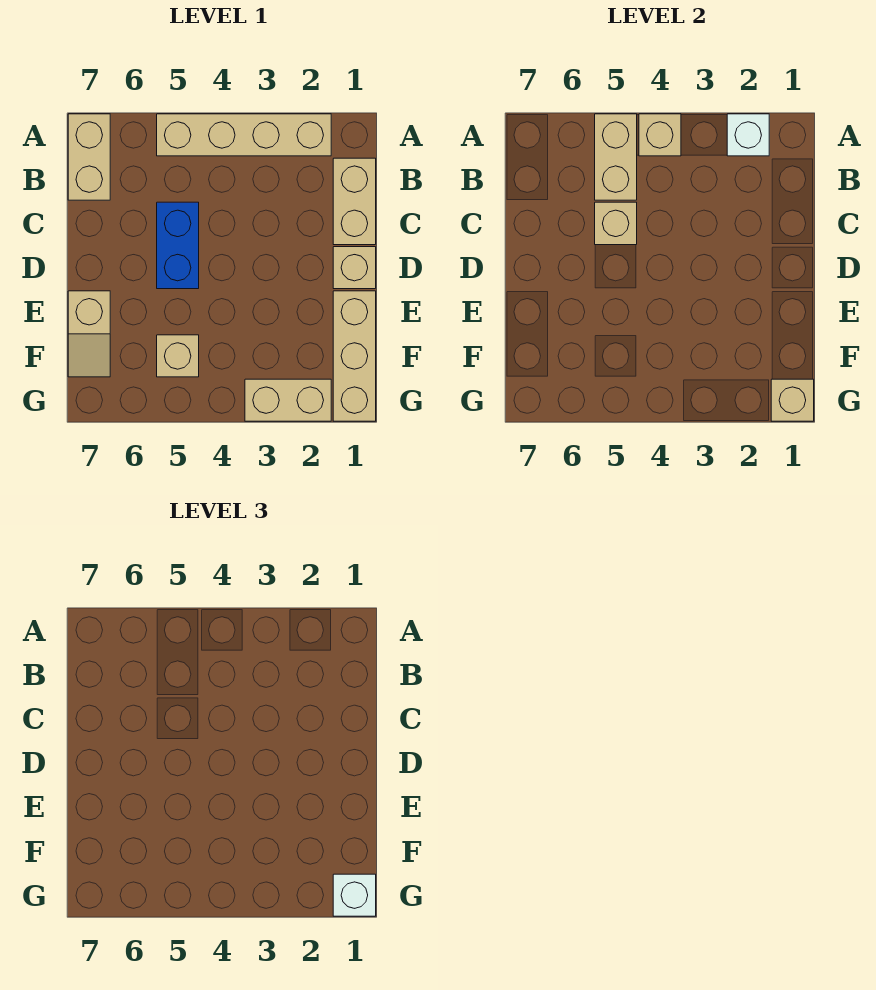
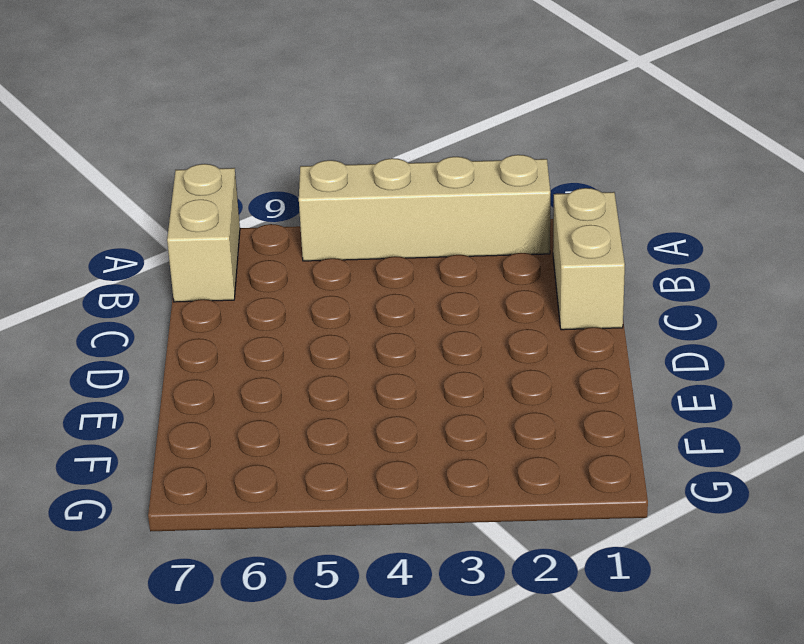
none -> blue 1x2 brick [157,202,199,289]
none -> tan 1x1 brick [333,247,376,289]
none -> tan 1x3 brick [333,291,376,421]

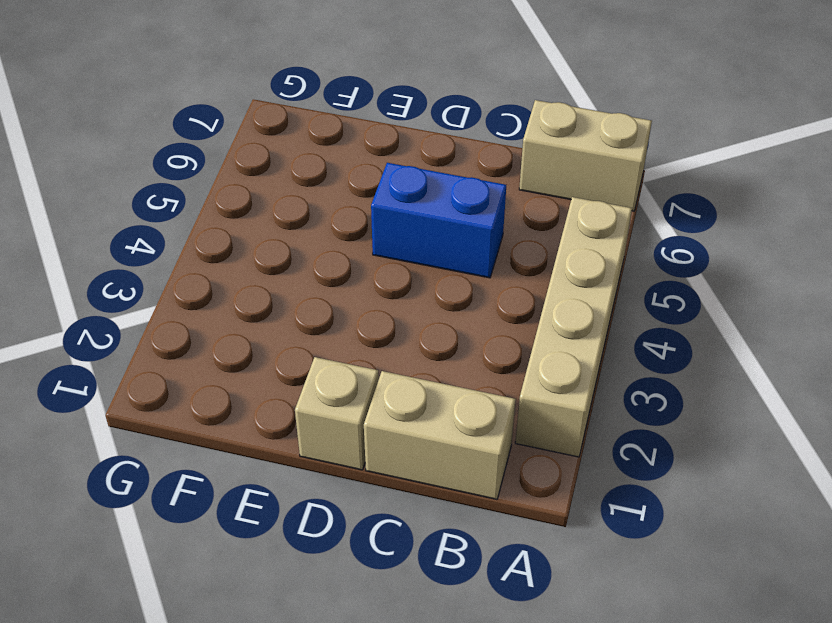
none -> tan 1x3 brick [333,291,376,421]
none -> tan 1x2 slope [68,291,110,377]
none -> tan 1x1 brick [157,335,199,377]

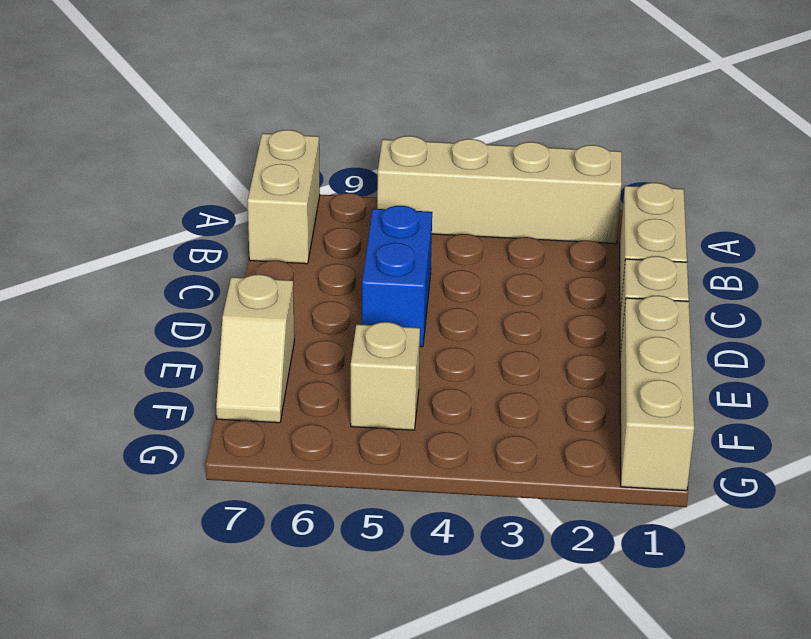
none -> tan 1x2 brick [245,379,331,421]
none -> white 1x1 brick [727,114,769,156]
none -> tan 1x1 brick [639,114,681,156]

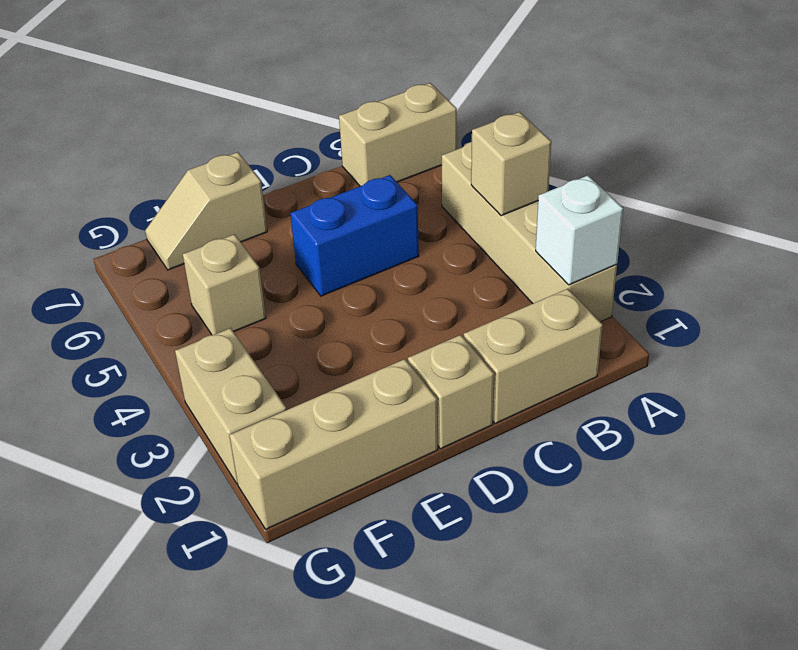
none -> tan 1x2 brick [595,114,637,200]
none -> tan 1x1 brick [595,202,637,245]
none -> tan 1x1 brick [771,379,814,421]

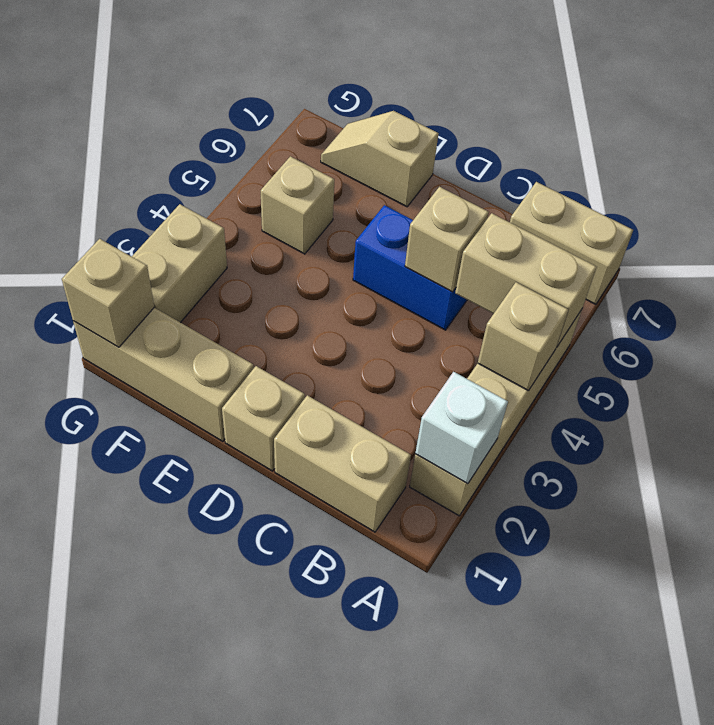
none -> white 1x1 brick [333,874,376,916]

